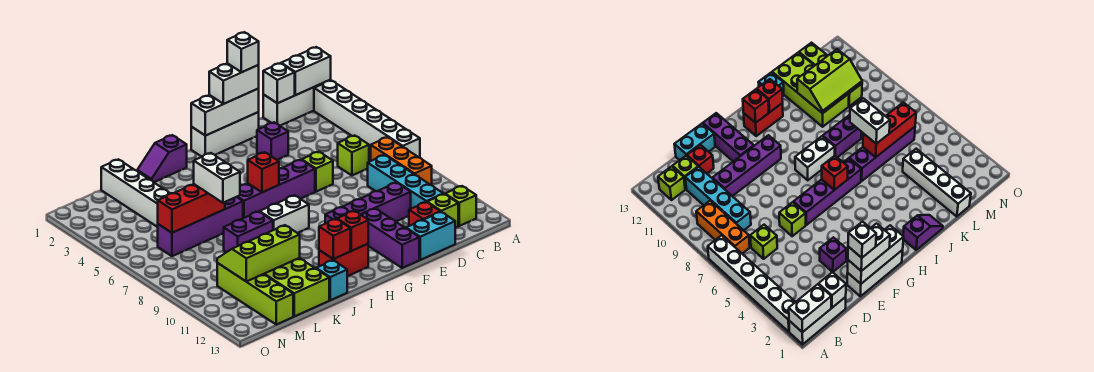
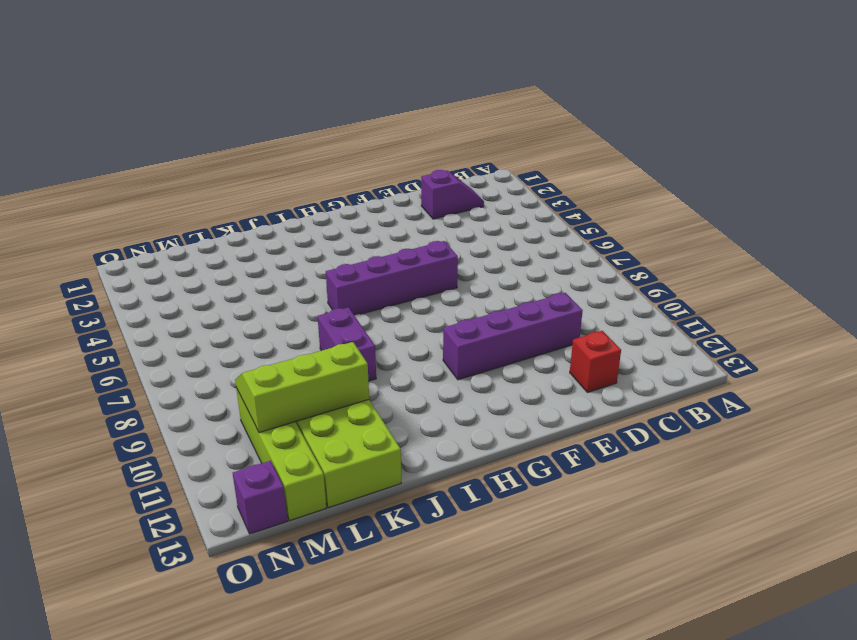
purple 1x2 slope [421,170,484,219] -> purple 1x2 slope turned to [137,135,187,182]
purple 1x2 brick [318,307,376,381] -> purple 1x2 brick turned to [224,212,273,252]
purple 1x1 brick [233,461,287,534] -> purple 1x1 brick moved to [257,122,288,160]
none -> white 1x3 brick [263,80,331,126]
none -> white 1x6 brick [314,80,420,158]
none -> orange 1x3 brick [371,137,432,185]
none -> lime 1x1 brick [445,186,476,226]

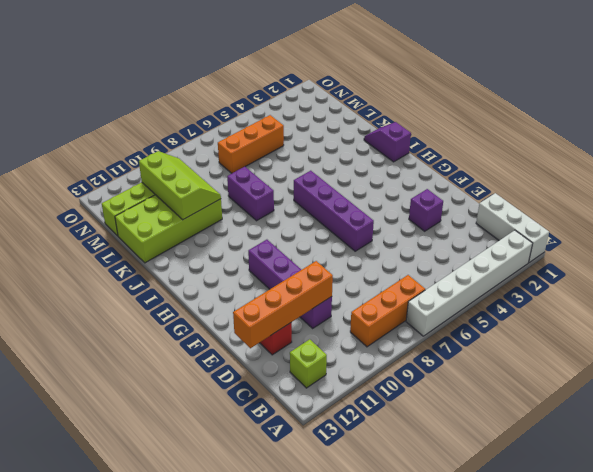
orange 1x4 brick [233,261,333,348] -> none
orange 1x3 brick [218,115,284,173] -> purple 1x4 brick [158,197,243,256]
none -> lime 1x1 brick [338,136,369,175]
none -> cyan 1x4 brick [368,155,443,209]
none -> lime 1x1 brick [427,194,458,228]
none -> cyan 1x2 brick [406,212,455,260]

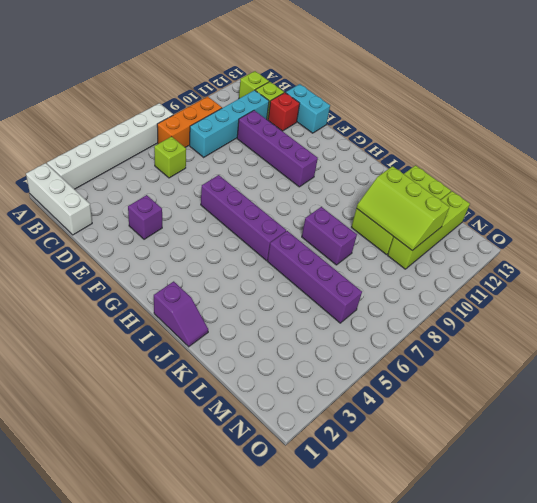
none -> white 1x3 brick [191,112,259,157]
none -> lime 1x1 brick [302,152,333,192]
none -> purple 1x3 brick [362,208,419,268]
none -> white 1x2 brick [260,195,309,233]

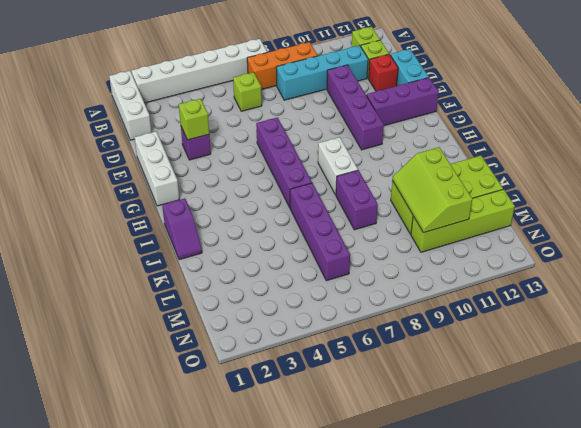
lime 1x1 brick [179,99,209,140] -> lime 1x1 brick moved to [302,152,333,192]
none -> red 1x2 brick [319,244,368,276]
none -> cyan 1x1 brick [316,260,347,300]
none -> white 1x4 brick [101,159,171,227]
none -> white 1x2 brick [281,47,331,95]

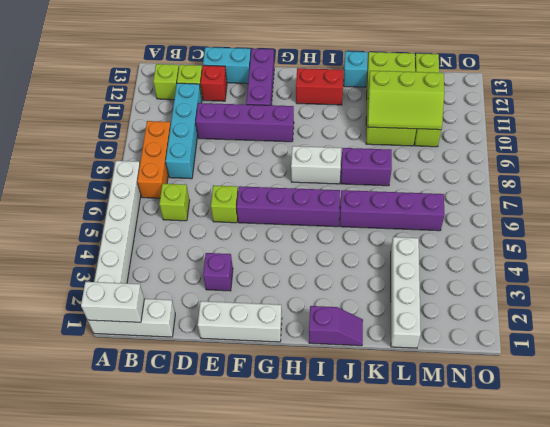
none -> white 1x1 brick [263,63,295,103]
none -> white 1x3 brick [191,89,259,136]
none -> red 1x1 brick [248,152,279,192]
none -> red 1x1 brick [337,211,368,251]

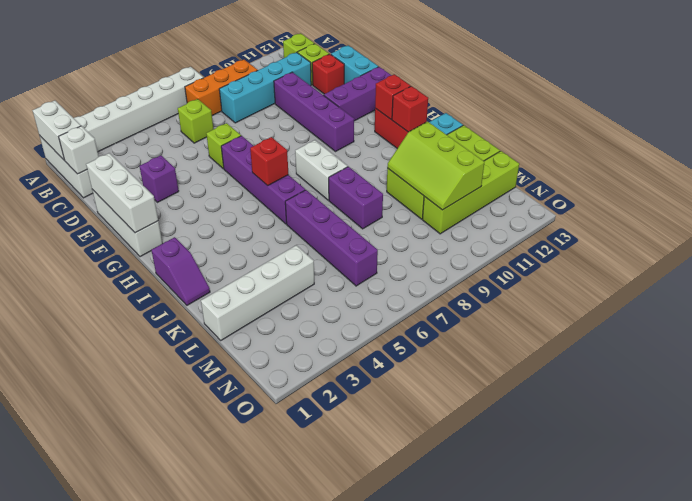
none -> red 1x3 brick [158,184,225,233]
none -> white 1x2 brick [209,63,259,104]
none -> white 1x2 brick [194,153,240,203]
none -> white 1x1 brick [227,32,259,72]

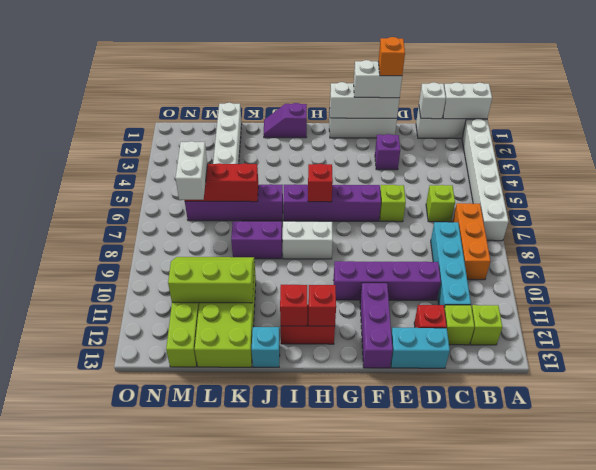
orange 1x1 brick [378,37,405,76] -> white 1x1 brick [227,32,259,72]
white 1x2 brick [176,141,207,200] -> white 1x2 brick moved to [194,153,240,203]

